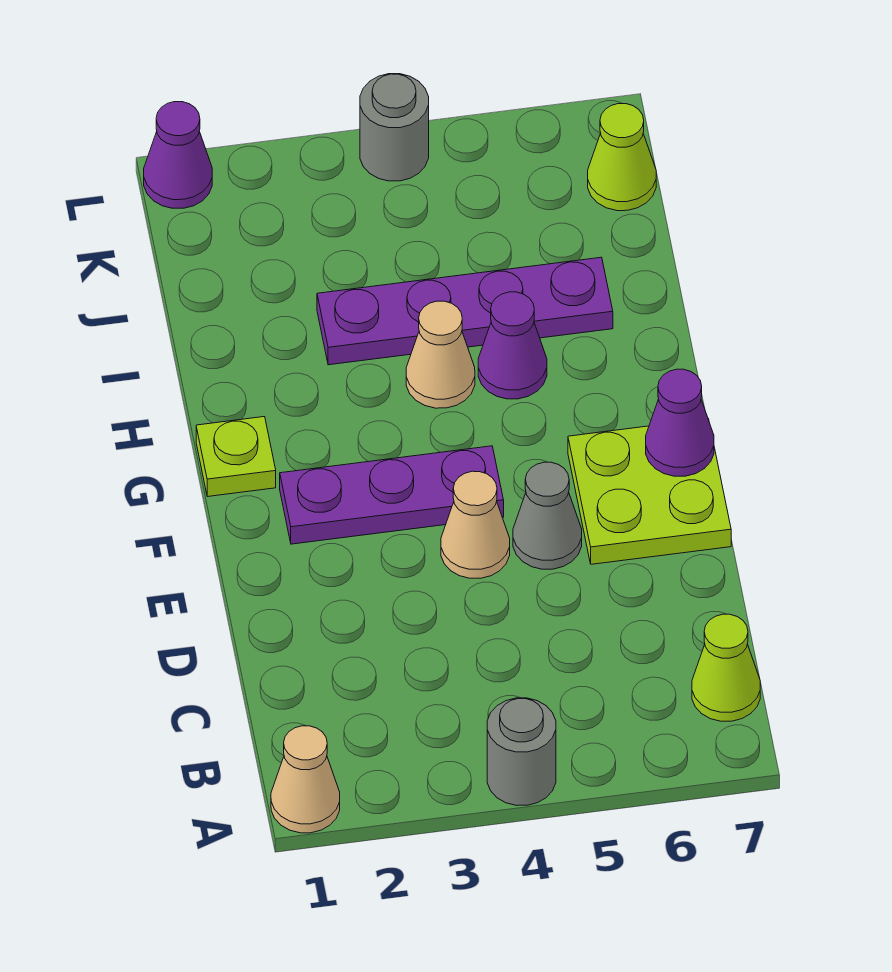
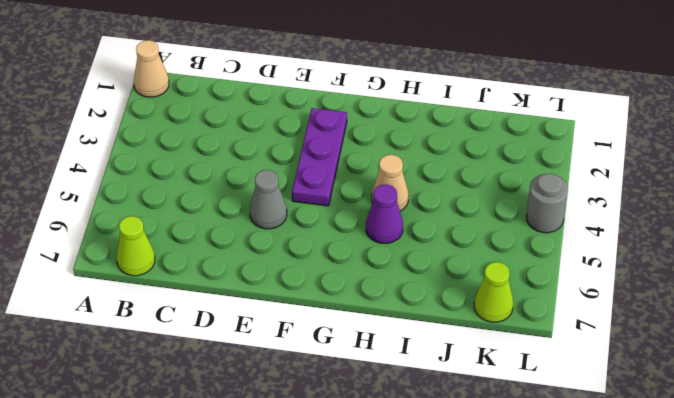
none -> grey 1x1 round brick [487,698,556,806]
none -> tan 1x1 cone [441,471,510,578]
none -> lime 2x2 plate [568,419,731,564]

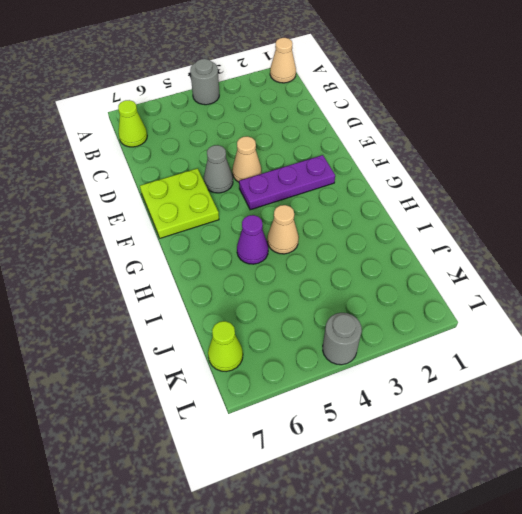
none -> lime 1x1 plate [196,417,276,497]
none -> purple 1x4 plate [317,257,613,365]
none -> purple 1x1 cone [144,102,212,208]

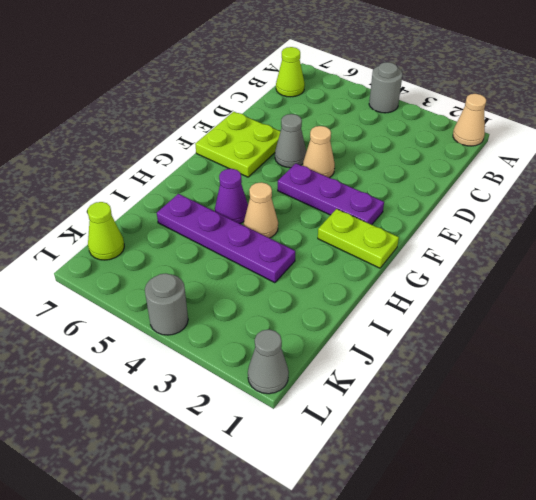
lime 1x2 plate [318,209,399,268] -> lime 1x1 plate [196,417,276,497]
grey 1x1 cone [248,329,289,394] -> purple 1x1 cone [144,102,212,208]
none -> purple 1x1 cone [646,369,714,476]

